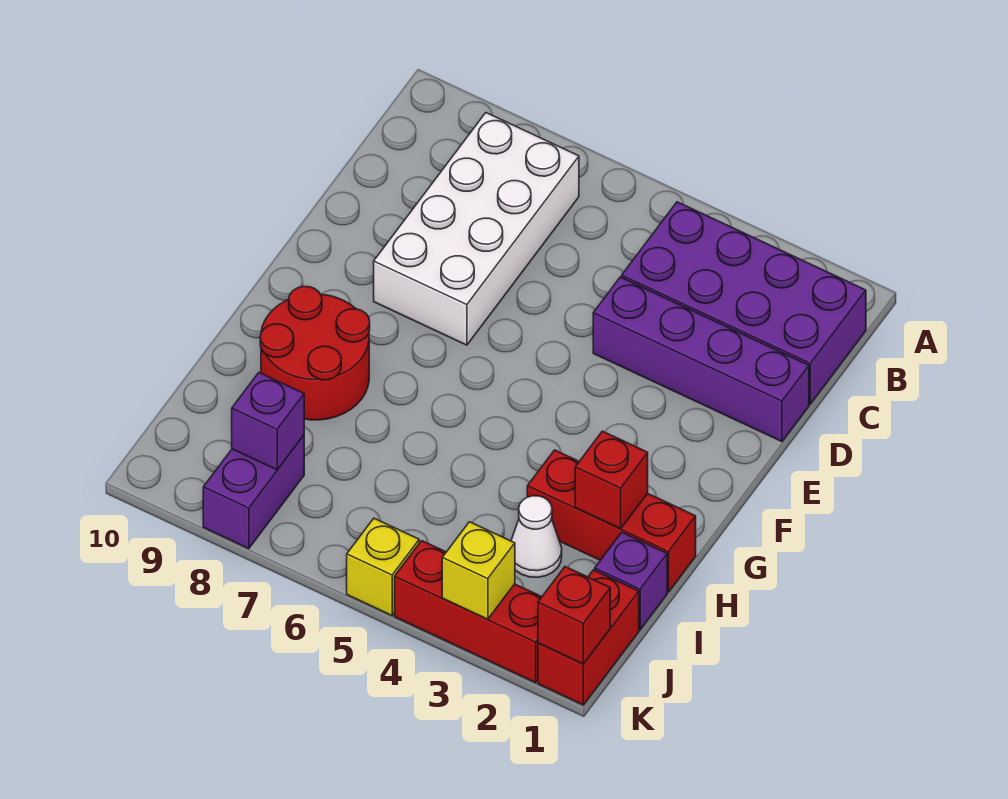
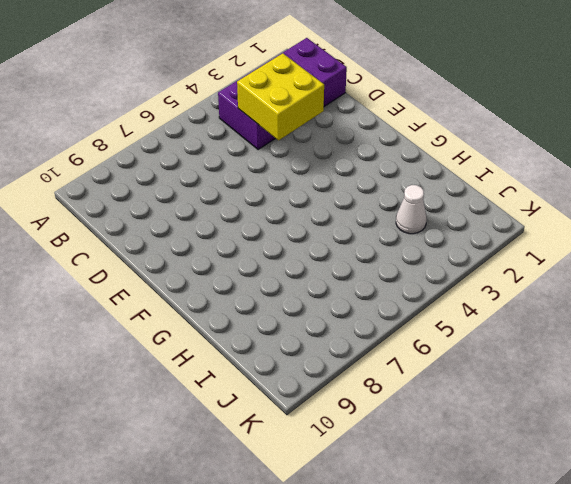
yellow 2x2 brick [237,53,324,141] -> none
none -> white 2x4 brick [374,113,579,345]
none -> purple 1x4 brick [593,277,809,442]
none -> red 2x2 round brick [260,286,370,420]

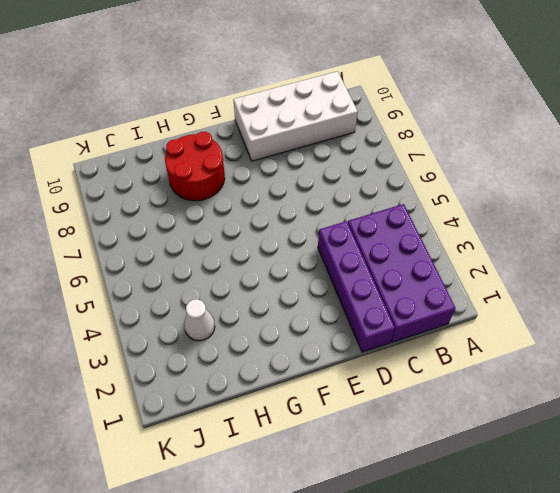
white 2x4 brick [233,71,358,161] -> white 2x4 brick moved to [374,113,579,345]
none -> red 1x3 brick [527,450,696,592]
none -> purple 1x1 brick [595,533,667,630]
none -> red 1x2 brick [538,570,639,705]

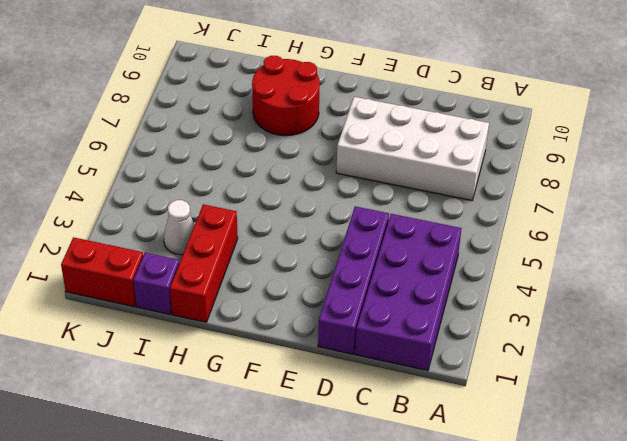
none -> purple 1x2 brick [203,435,304,549]
none -> red 1x3 brick [395,541,542,683]
none -> yellow 1x1 brick [347,518,419,616]

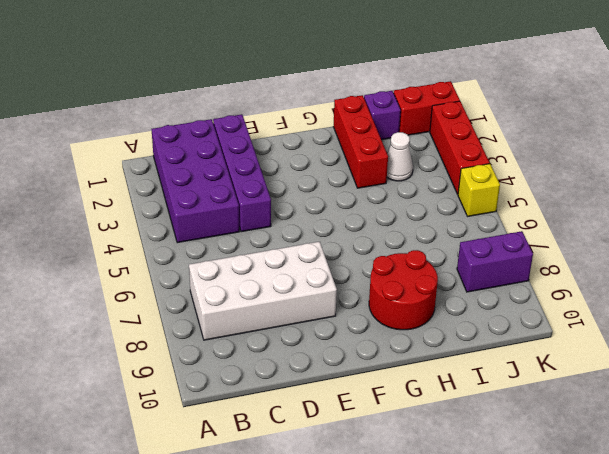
none -> red 1x1 brick [575,431,648,529]
none -> purple 1x1 brick [232,373,304,470]
none -> red 1x1 brick [538,567,610,664]

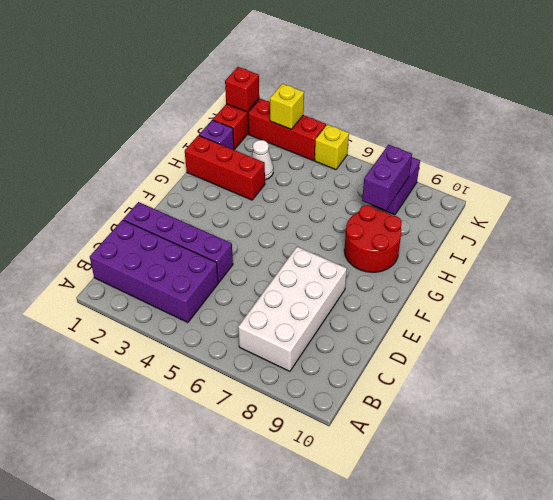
purple 1x2 brick [362,145,412,210] -> purple 1x1 brick [232,373,304,470]
none -> red 1x1 brick [575,431,648,529]

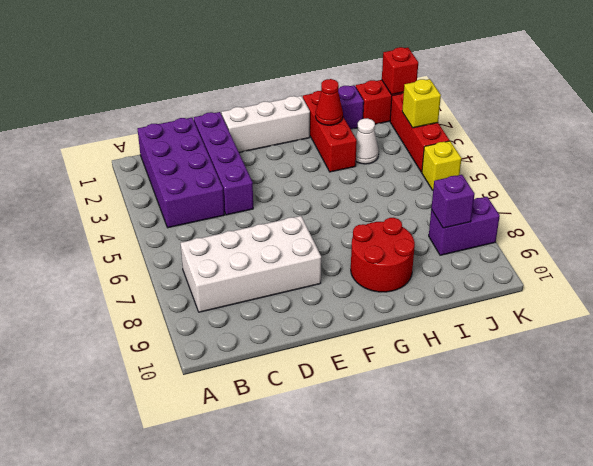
white 1x3 brick [221,96,310,152] -> none
red 1x1 cone [315,79,343,125] -> red 1x1 brick [575,431,648,529]

